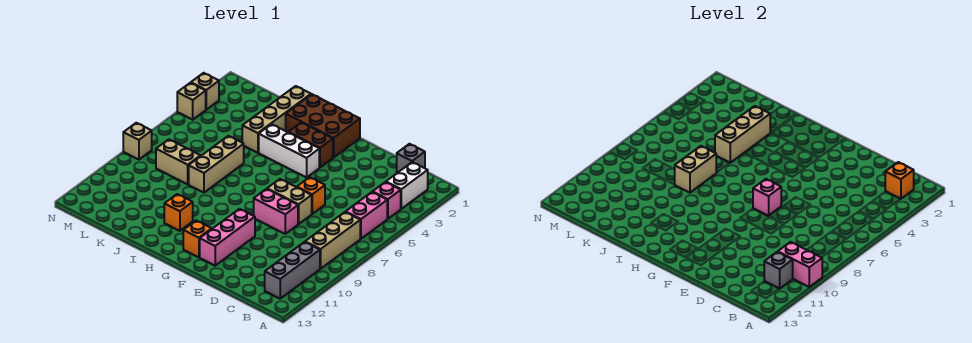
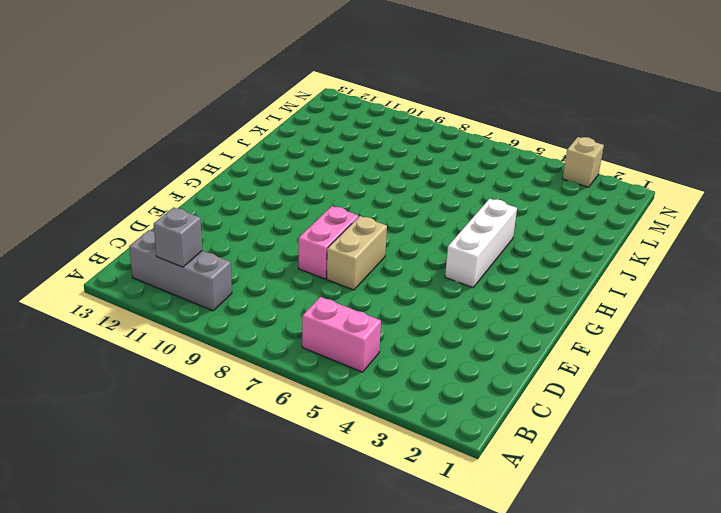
none -> white 1x2 brick [386,162,428,209]
none -> pink 1x1 brick [373,182,401,219]
none -> tan 1x3 brick [305,212,360,269]

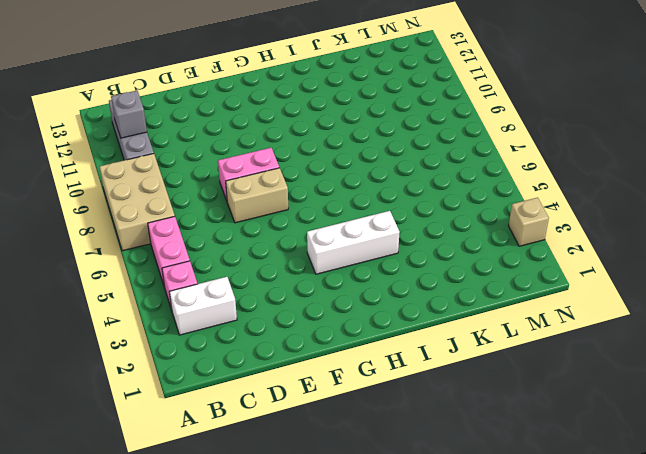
tan 2x3 brick [99,154,175,251] -> tan 1x3 brick [305,212,360,269]
white 1x2 brick [169,277,237,335] -> white 1x2 brick turned to [386,162,428,209]
none -> grey 1x1 brick [397,144,425,173]
none -> orange 1x1 brick [297,177,325,214]
none -> pink 1x3 brick [200,209,255,266]

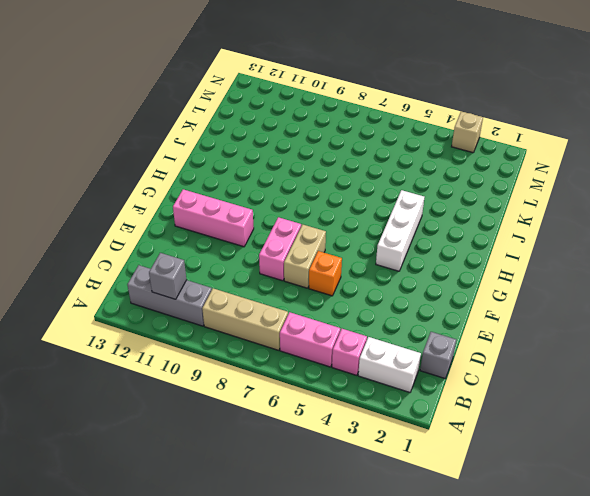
none -> brown 2x3 brick [286,94,360,158]
none -> brown 1x2 brick [288,122,333,167]
none -> orange 1x1 brick [183,221,211,257]

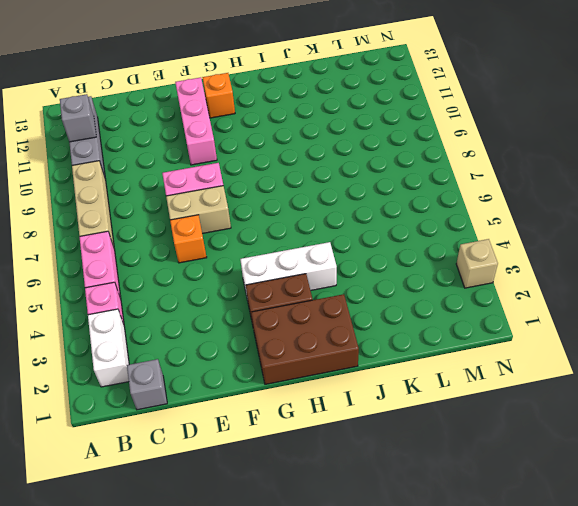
none -> orange 1x1 brick [164,194,193,231]
none -> tan 1x4 brick [242,86,311,153]
none -> tan 1x3 brick [189,136,244,193]

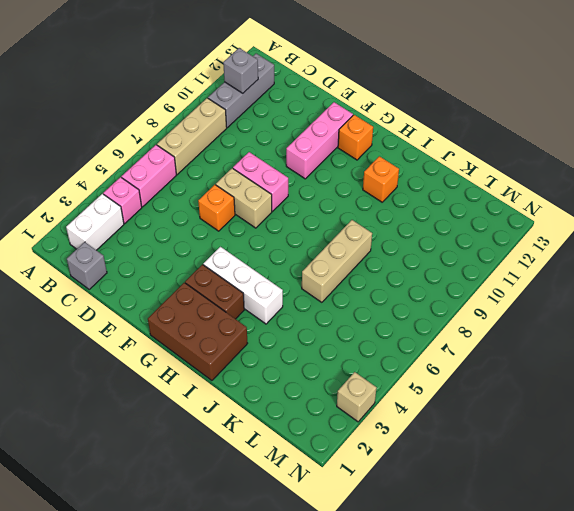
none -> tan 1x4 brick [242,86,311,153]
none -> tan 1x2 brick [156,139,200,184]
none -> tan 1x1 brick [177,83,206,120]

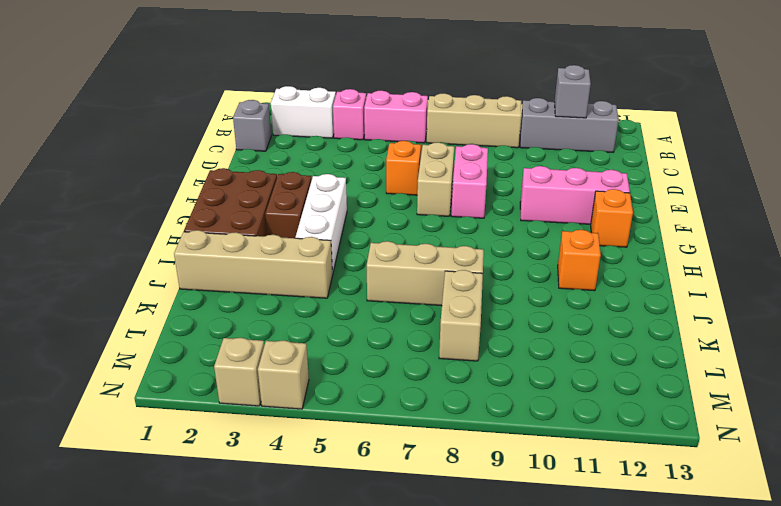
none -> tan 1x1 brick [123,123,152,160]
none -> pink 1x2 brick [778,242,822,287]
none -> orange 1x1 brick [885,162,914,199]

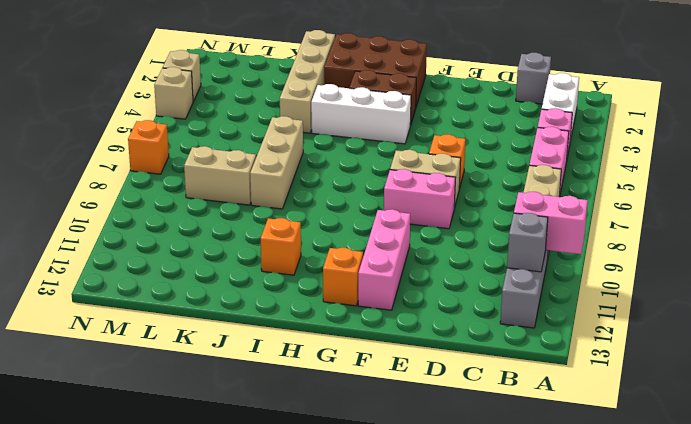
orange 1x1 brick [128,120,169,174] -> orange 1x1 brick moved to [885,162,914,199]
none -> tan 1x1 brick [123,123,152,160]
none -> pink 1x1 brick [753,179,781,216]
none -> tan 1x3 brick [715,106,770,163]

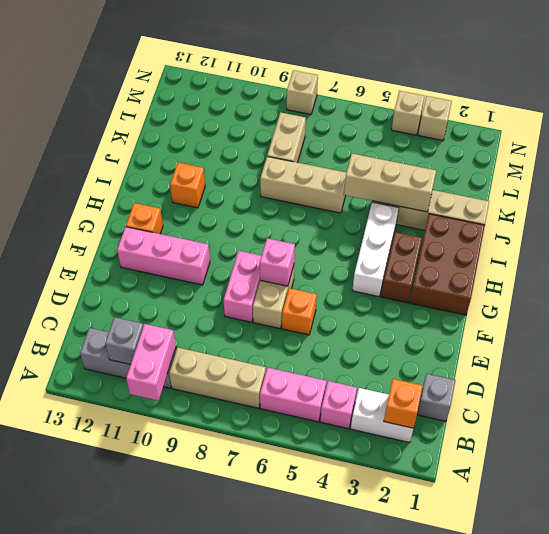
none -> tan 1x2 brick [675,146,716,193]

